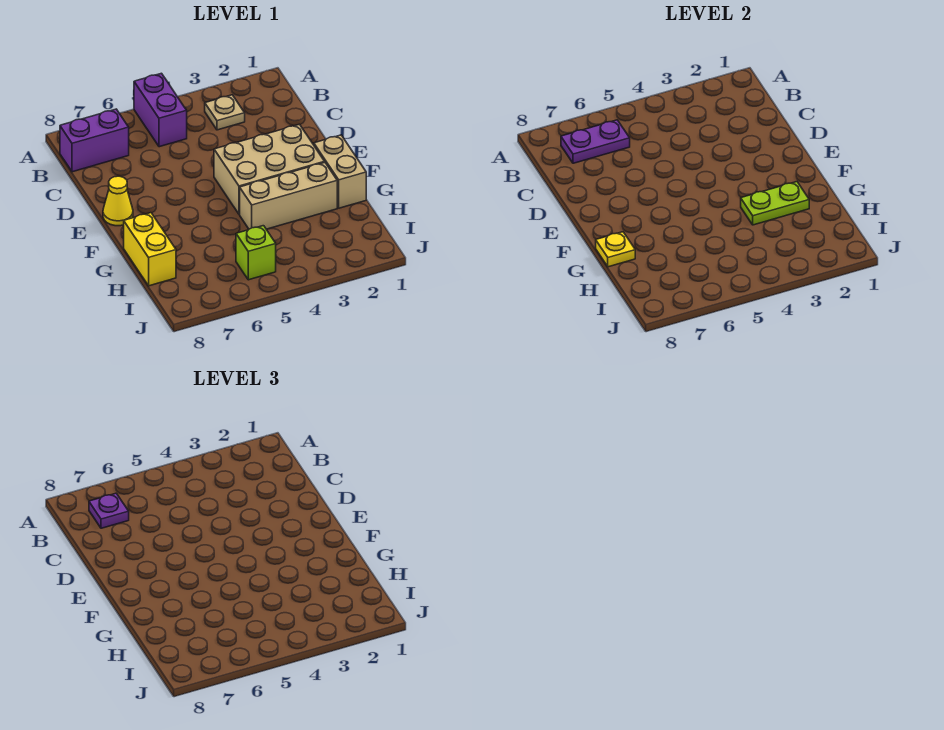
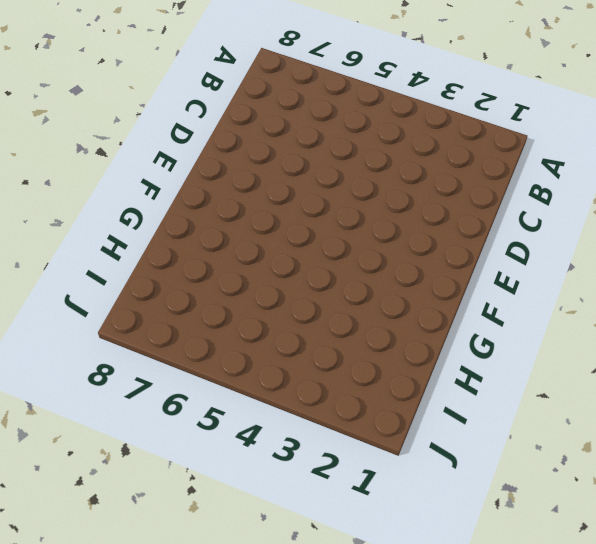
none -> purple 1x2 brick [134,73,187,147]
none -> tan 1x1 plate [205,95,245,130]
none -> purple 1x2 brick [60,109,129,172]

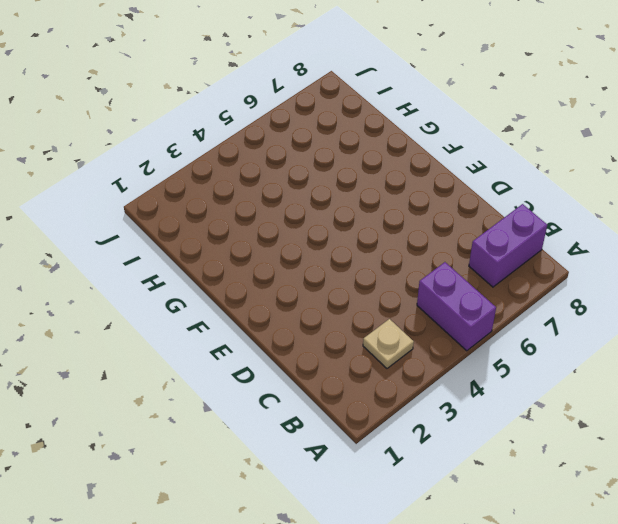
none -> tan 2x3 brick [214,124,325,214]
none -> yellow 1x1 cone [103,176,133,226]
none -> tan 1x2 brick [314,135,366,208]

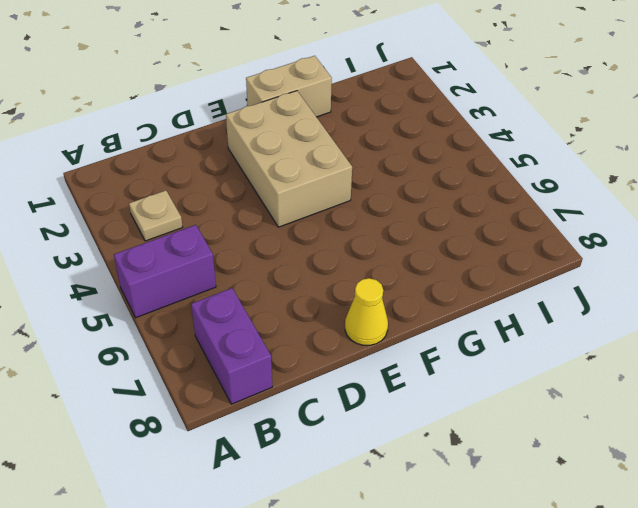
none -> tan 1x3 brick [240,163,337,229]
none -> yellow 1x2 brick [124,213,176,286]
none -> lime 1x1 brick [236,226,276,280]

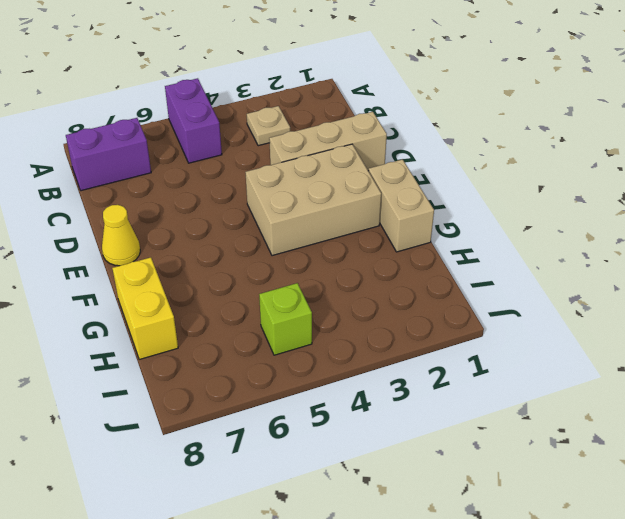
tan 1x3 brick [269,112,387,171] -> tan 1x3 brick moved to [240,163,337,229]
none -> purple 1x2 plate [561,120,630,163]
none -> lime 1x2 plate [741,182,809,225]
none -> yellow 1x1 plate [596,232,635,267]

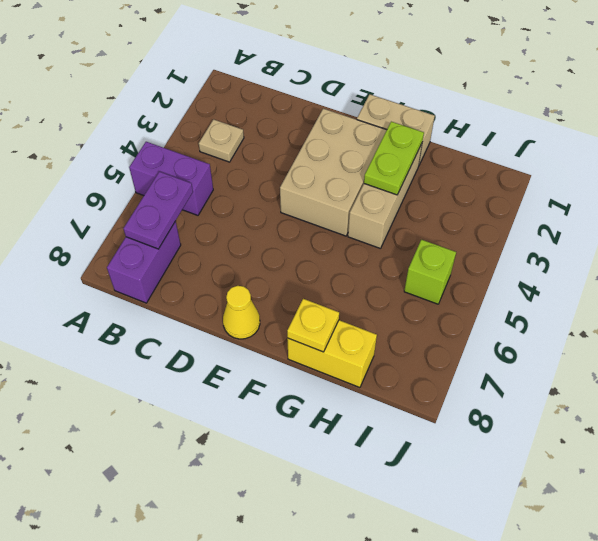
none -> purple 1x1 plate [89,493,129,528]

